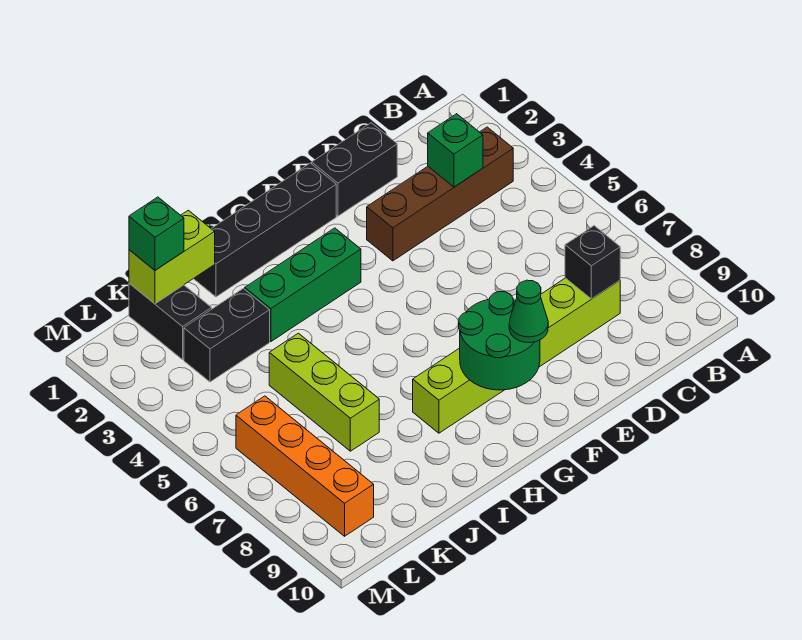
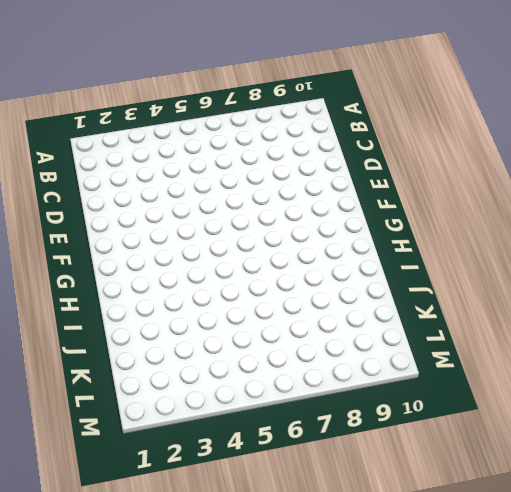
none -> brown 1x4 brick [367,127,513,261]
none -> lime 1x6 brick [413,278,620,433]
none -> black 1x2 brick [312,123,397,216]

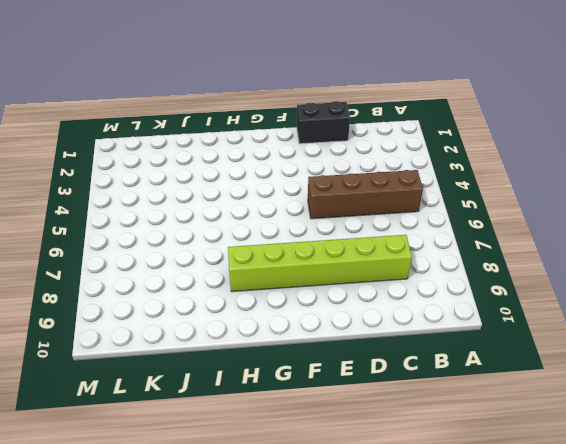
brown 1x4 brick [308,170,423,219] -> brown 1x4 brick moved to [367,127,513,261]
none -> black 1x4 brick [194,163,336,297]
none -> green 1x3 brick [245,228,361,341]
none -> black 1x2 brick [184,289,270,382]

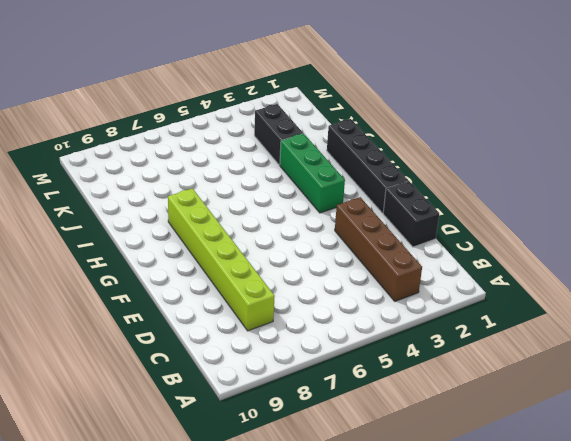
none -> lime 1x3 brick [269,333,379,451]
none -> black 1x2 brick [129,283,212,360]
none -> orange 1x4 brick [236,396,374,536]

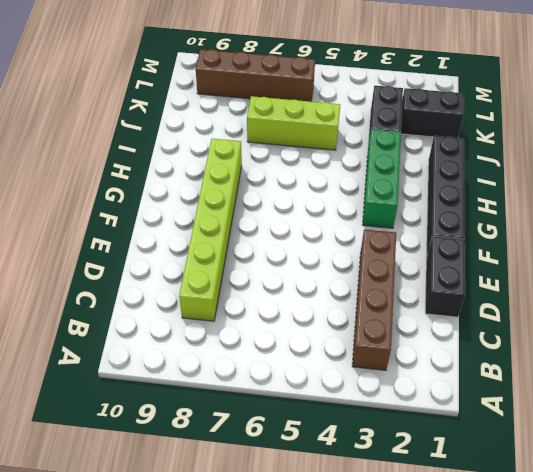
brown 1x4 brick [196,49,315,102] -> orange 1x4 brick [236,396,374,536]
none -> green 1x1 brick [428,114,483,187]
none -> black 1x1 brick [565,226,620,299]
none -> green 2x2 round brick [459,292,540,390]

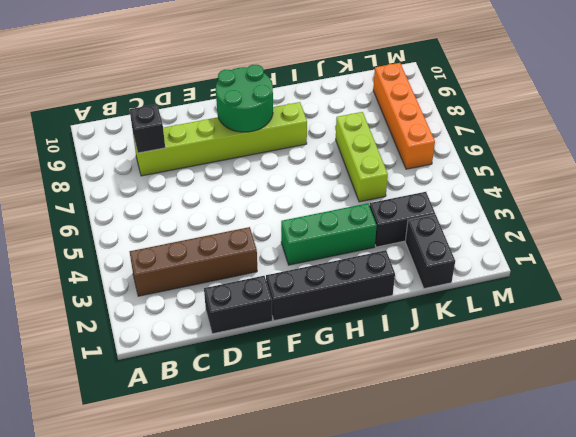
none -> green 1x1 brick [428,114,483,187]
none -> lime 1x2 brick [129,210,215,304]
none -> green 1x1 cone [509,280,548,343]

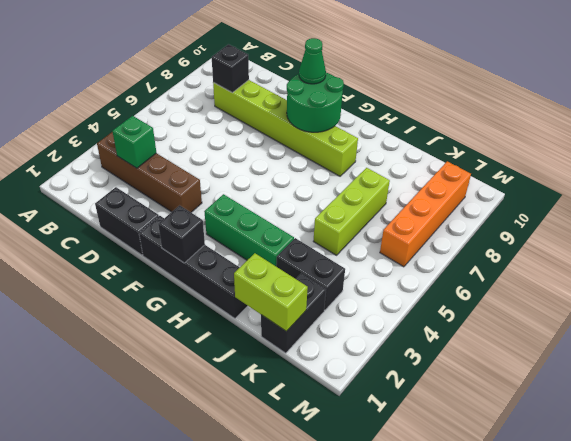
black 1x1 brick [158,205,205,263] -> none
none -> green 1x1 brick [129,197,184,270]

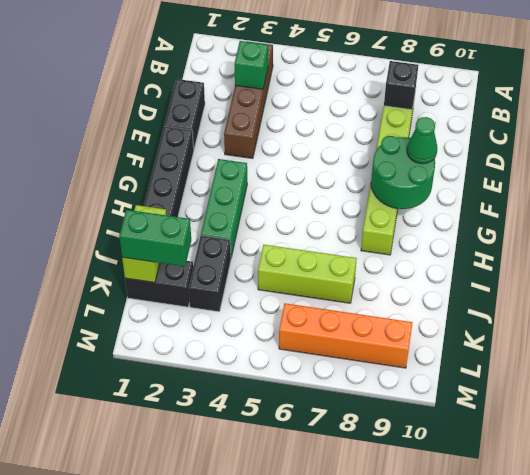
green 1x2 brick [119,210,191,266] -> green 1x1 brick [129,197,184,270]

